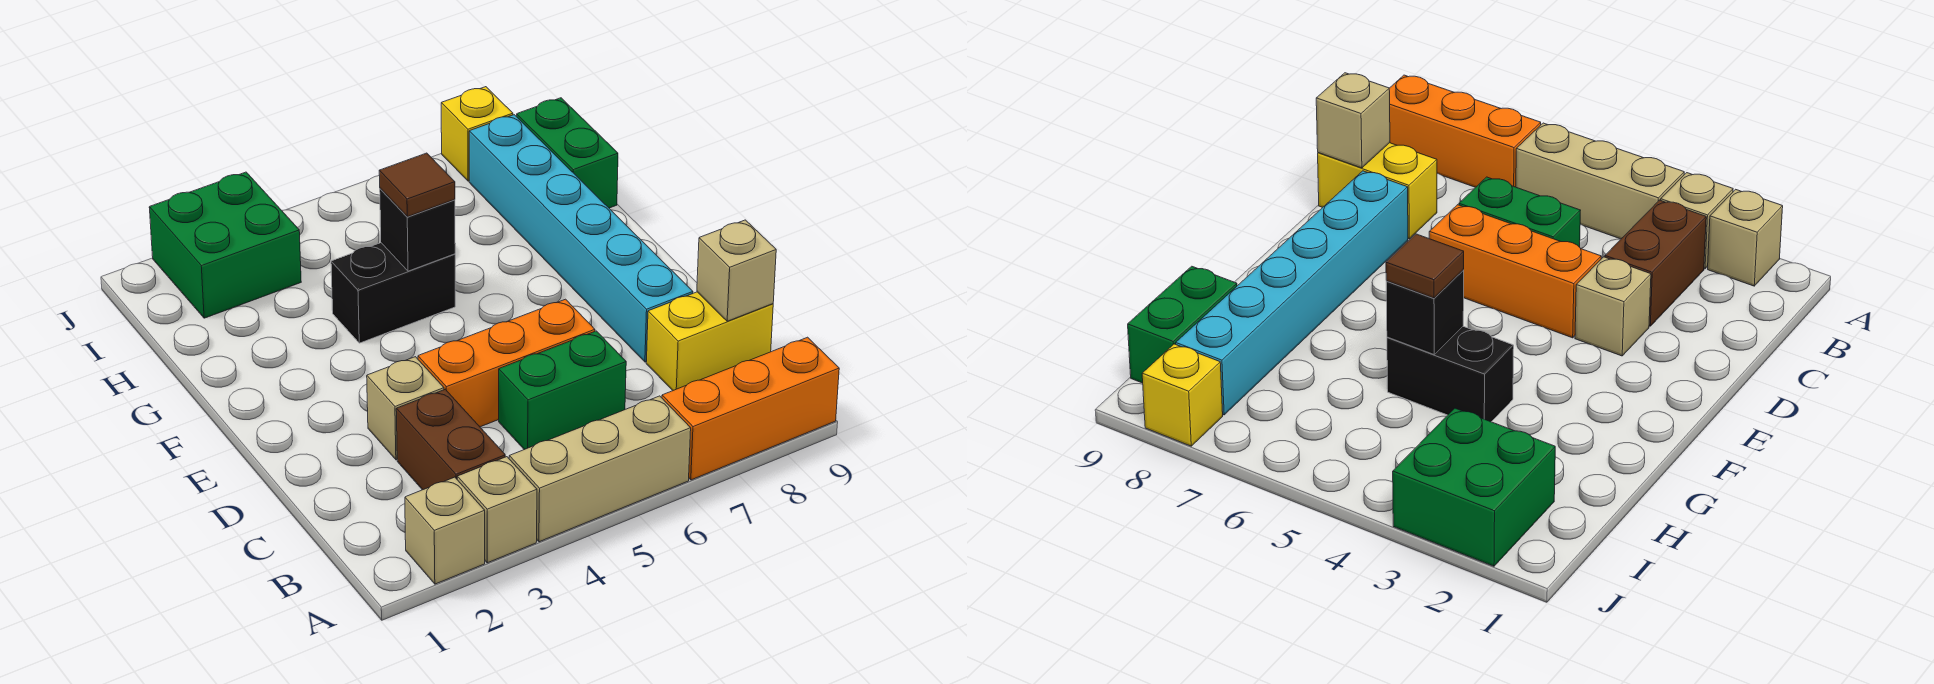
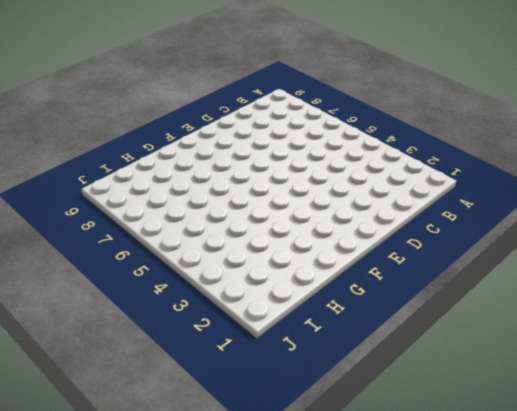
none -> tan 1x1 brick [405,477,485,584]
none -> tan 1x1 brick [457,457,537,563]
none -> tan 1x3 brick [509,396,691,542]

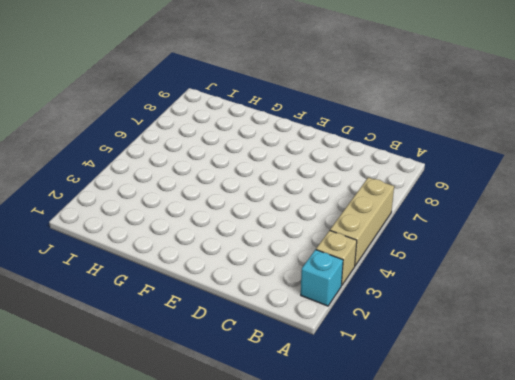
cyan 1x1 brick [301,250,343,306] -> tan 1x1 brick [405,477,485,584]
none -> orange 1x3 brick [662,337,839,480]
none -> brown 1x2 brick [396,389,505,490]
none -> green 1x2 brick [499,331,626,450]

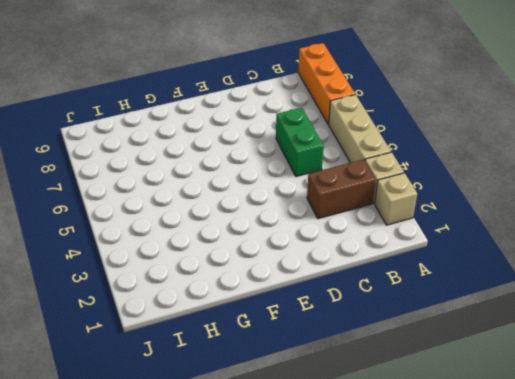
none -> yellow 1x2 brick [646,292,773,390]
none -> tan 1x1 brick [367,357,444,460]
none -> orange 1x3 brick [418,299,595,427]

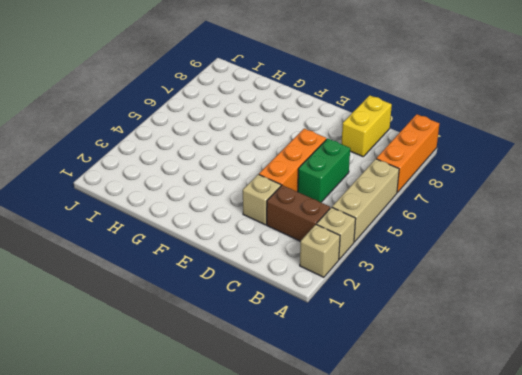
none -> cyan 1x6 brick [469,115,693,362]
none -> black 1x2 brick [331,243,455,343]
none -> green 1x2 brick [517,98,618,208]

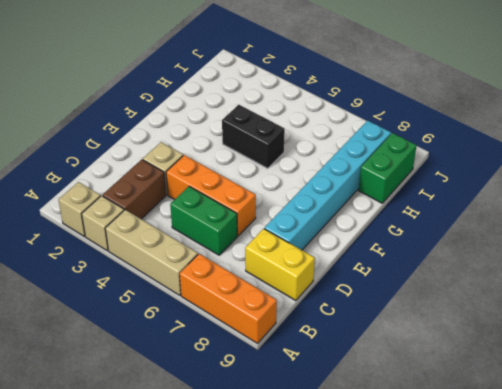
none -> green 2x2 brick [149,172,301,318]
none -> yellow 1x1 brick [441,87,513,181]
none -> tan 1x1 brick [697,220,776,321]

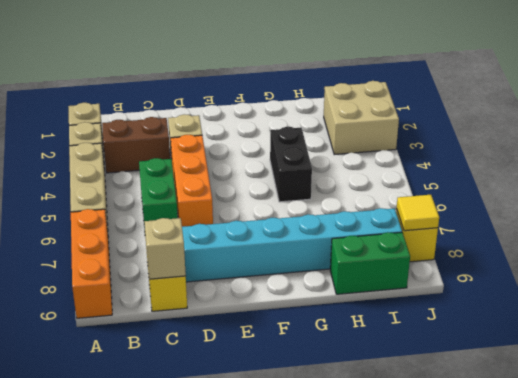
tan 2x2 brick [324,81,399,155] -> green 2x2 brick [149,172,301,318]
yellow 1x1 tile [397,195,439,231] -> none
none -> black 1x1 brick [380,189,455,271]
none -> brown 1x1 tile [379,153,455,217]

